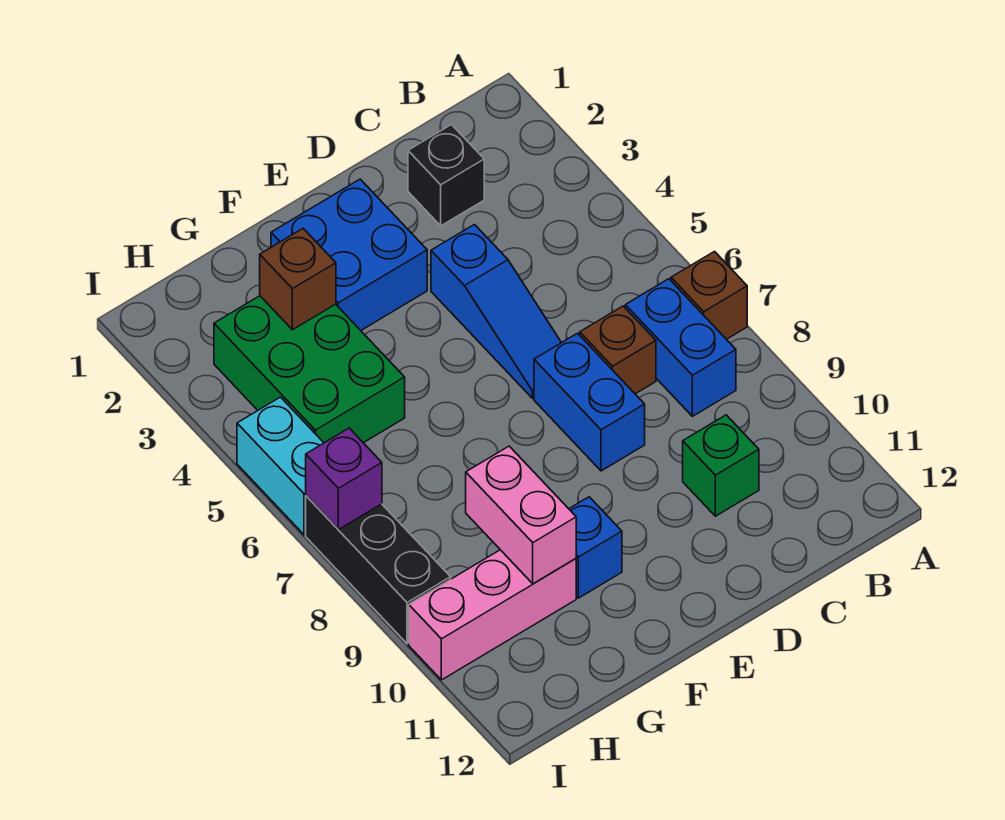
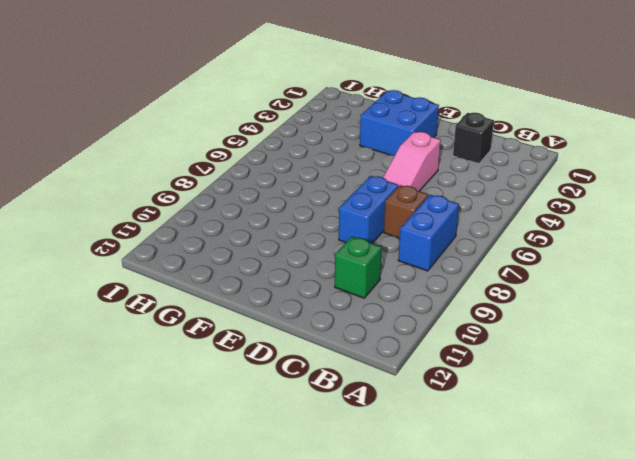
pink 1x3 slope [383,132,441,191] -> blue 1x3 slope [431,225,561,398]
none -> brown 1x1 brick [671,252,747,339]
none -> blue 1x1 brick [569,497,622,598]
none -> green 2x3 brick [214,296,405,443]

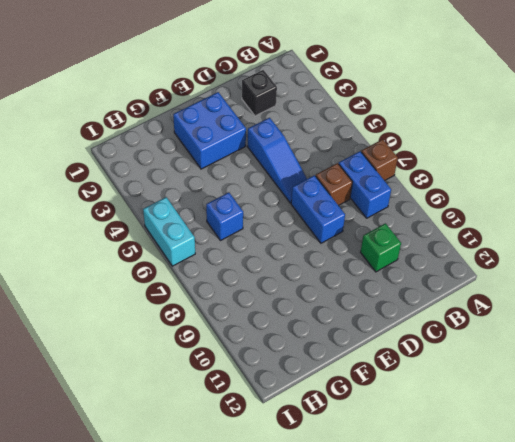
blue 1x1 brick [206,192,243,241] -> blue 1x1 brick moved to [569,497,622,598]
none -> green 2x3 brick [214,296,405,443]
none -> pink 1x3 brick [409,550,576,680]
none -> black 1x3 brick [306,496,451,644]

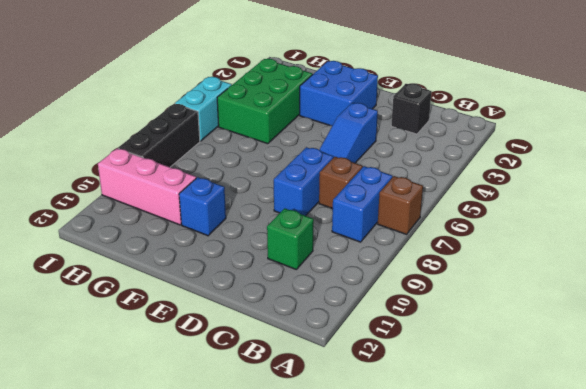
none -> brown 1x1 brick [260,229,336,330]
none -> pink 1x2 brick [466,446,576,584]
none -> purple 1x1 brick [306,428,382,529]

